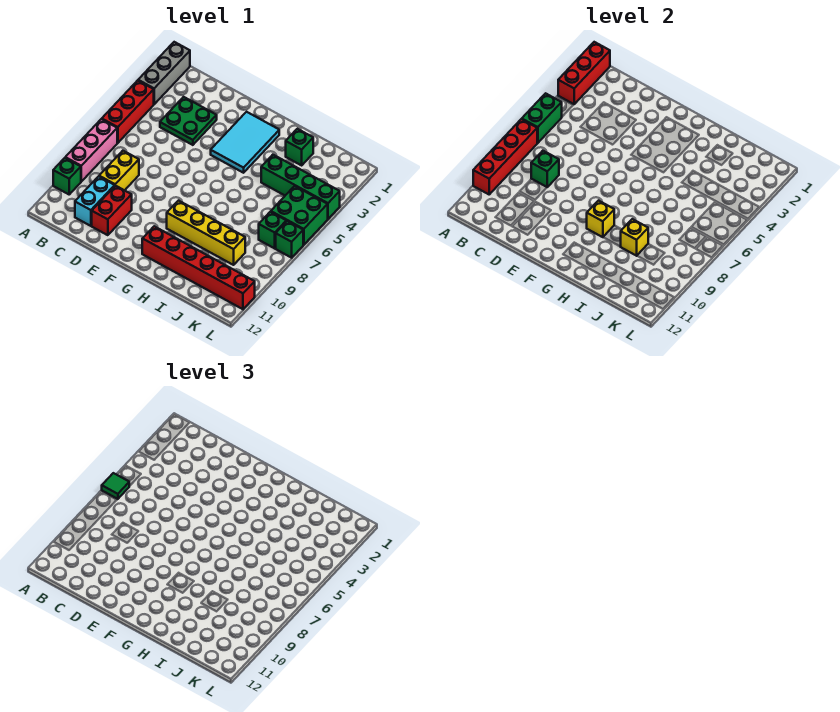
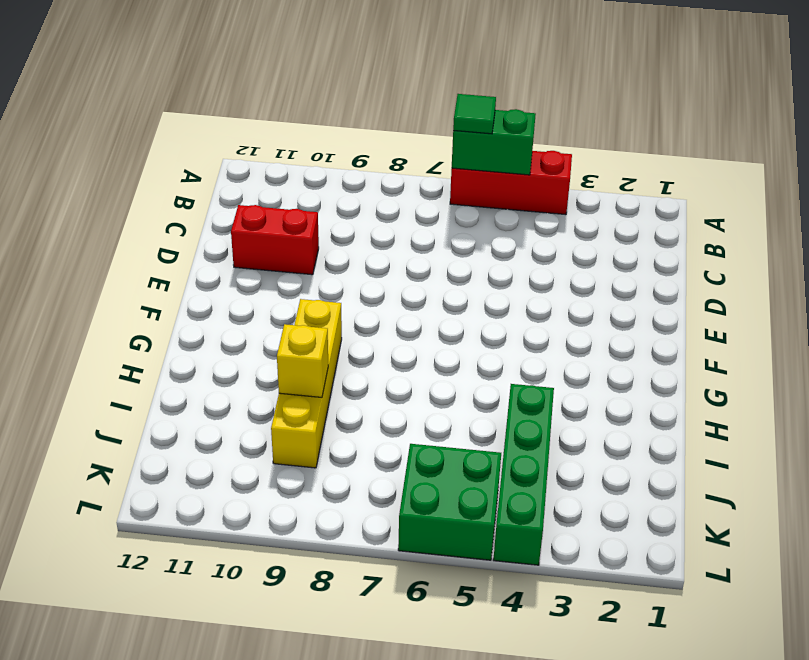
none -> grey 1x3 brick [138,42,190,104]
none -> pink 1x3 brick [65,119,117,181]
none -> green 1x1 brick [53,158,81,194]

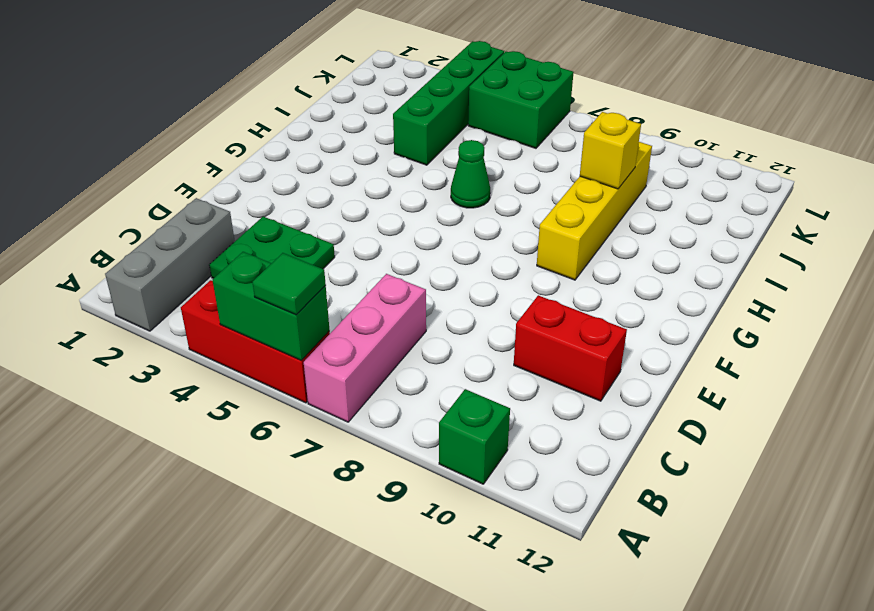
grey 1x3 brick [105,198,235,331] -> grey 1x3 brick turned to [138,42,190,104]
pink 1x3 brick [304,274,426,422] -> pink 1x3 brick turned to [65,119,117,181]
green 1x1 cone [451,140,490,208] -> none
none -> yellow 1x2 brick [99,151,139,190]
none -> cyan 1x2 brick [75,176,115,226]
none -> cyan 2x3 tile [211,112,279,173]

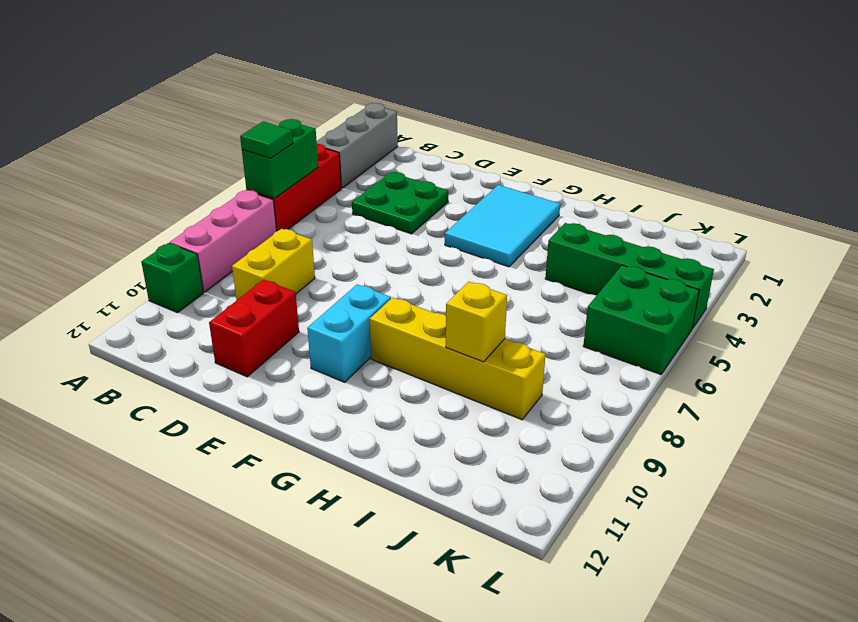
cyan 1x2 brick [307,284,391,382] -> cyan 1x2 brick moved to [75,176,115,226]
none -> red 1x6 brick [142,226,255,309]
none -> green 1x1 brick [286,129,313,165]
none -> green 1x1 brick [259,212,286,248]

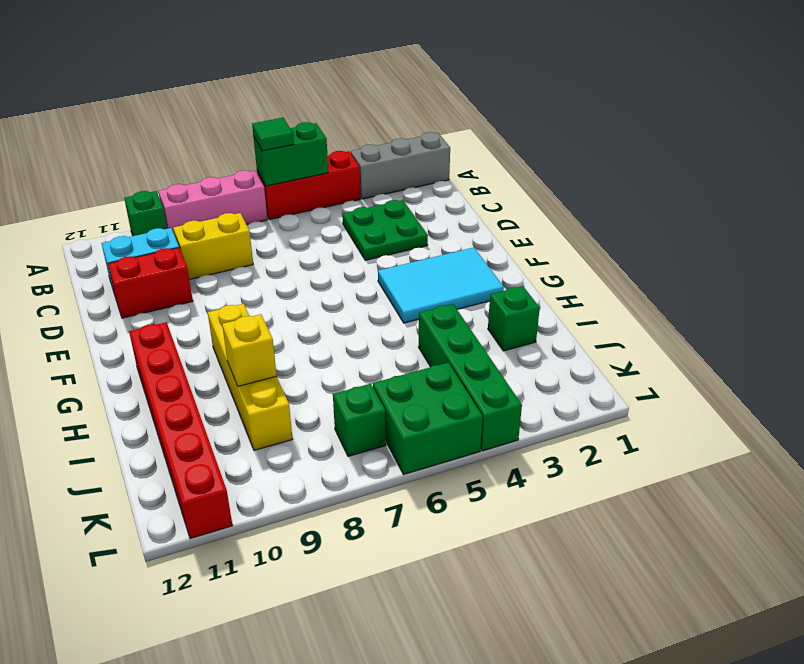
none -> green 1x1 brick [276,221,303,258]
none -> red 1x3 brick [558,42,610,104]
none -> red 1x4 brick [473,119,537,194]

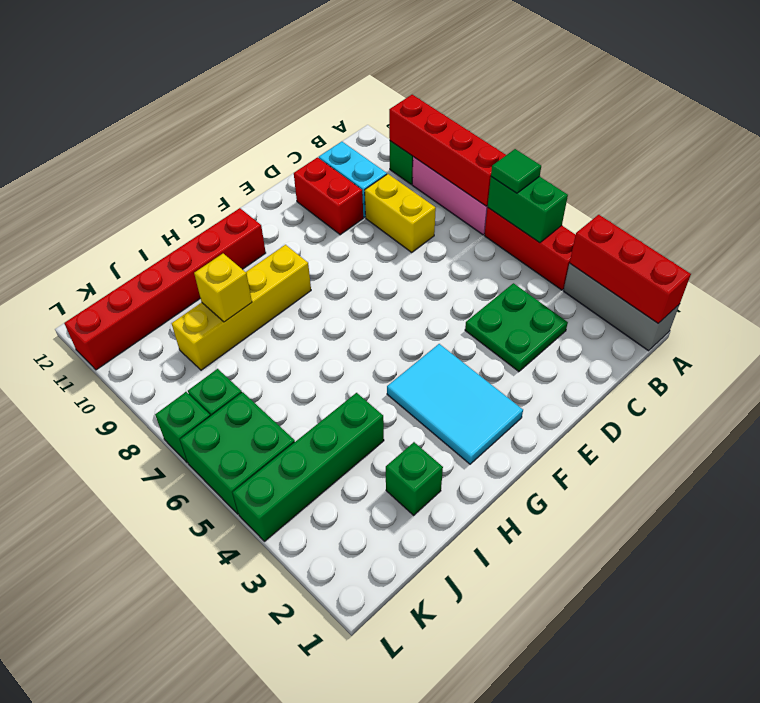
none -> green 1x1 brick [531,151,559,187]
none -> yellow 1x1 brick [587,201,614,237]

